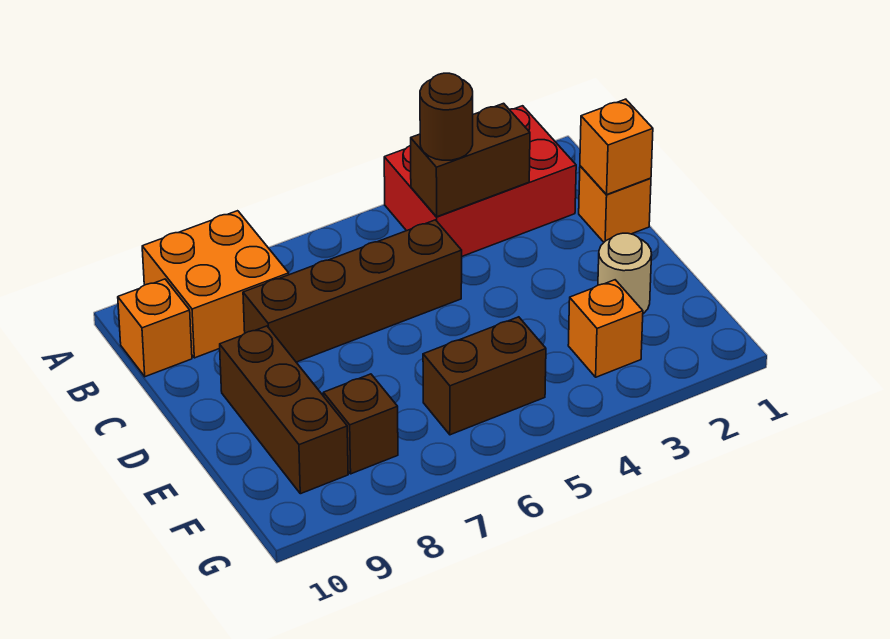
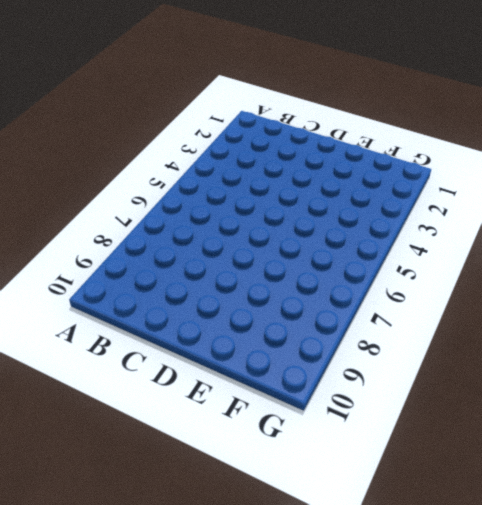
none -> red 2x3 brick [384,106,576,256]
none -> orange 2x2 brick [142,211,289,358]
none -> orange 1x1 brick [118,279,192,377]

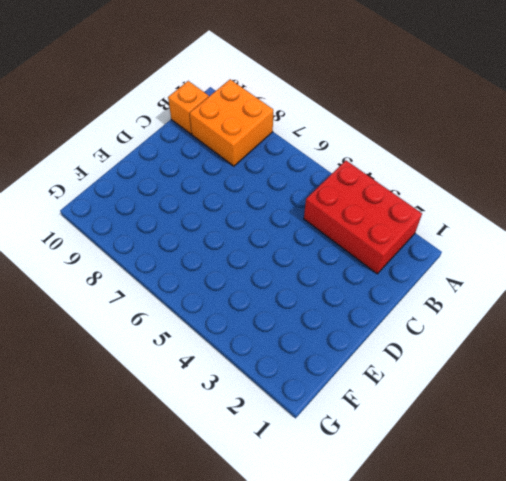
none -> orange 1x1 brick [579,166,651,242]
none -> brown 1x4 brick [243,220,462,362]
none -> brown 1x3 brick [220,326,348,494]

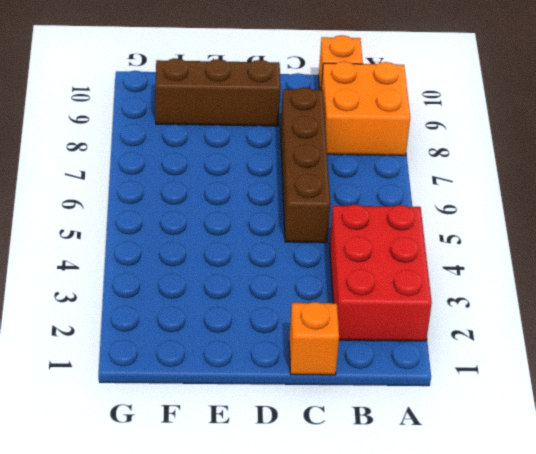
none -> tan 1x1 round brick [598,233,652,314]
none -> orange 1x1 brick [568,280,643,377]
none -> brown 1x2 brick [423,317,546,435]

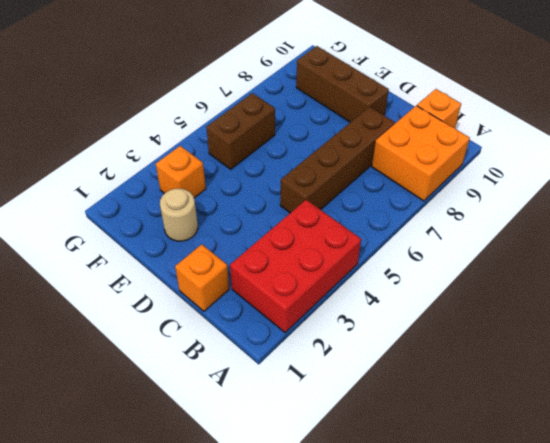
none -> brown 1x1 brick [323,374,398,474]
none -> brown 1x2 brick [411,103,530,217]
none -> orange 1x1 brick [580,99,653,194]

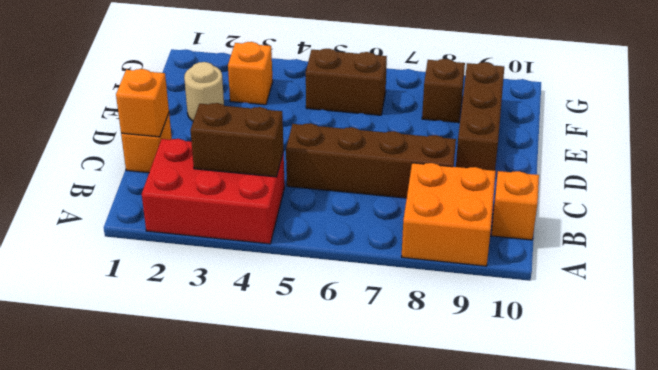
none -> brown 1x1 round brick [420,73,473,160]

